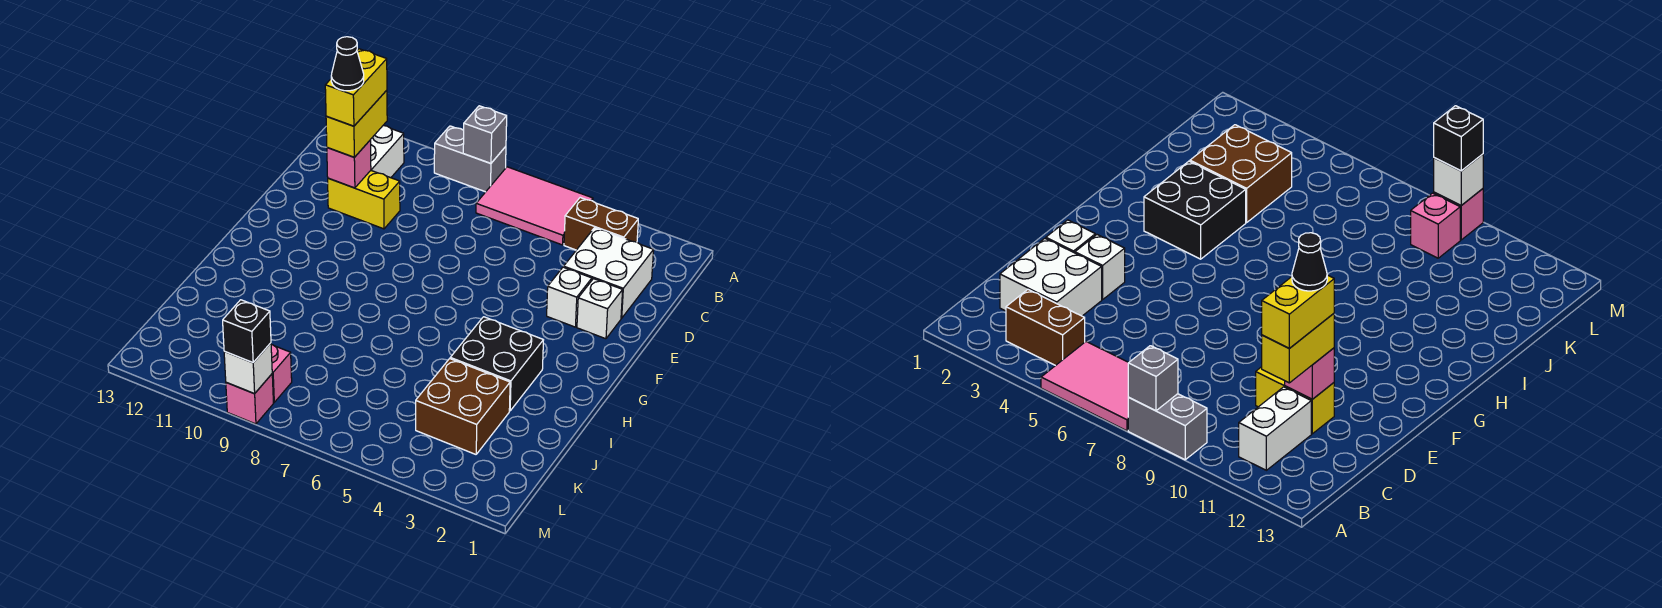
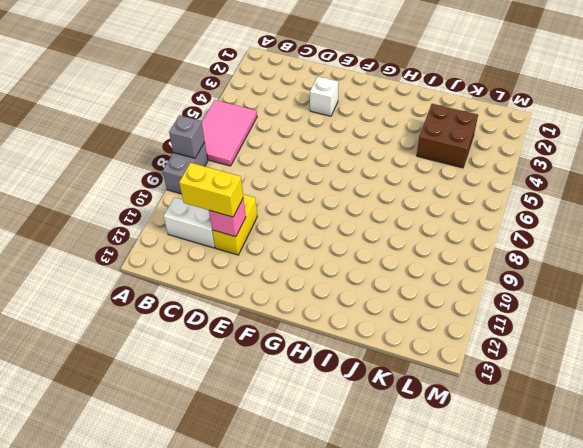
none -> brown 1x2 brick [564,198,638,250]
none -> white 2x2 brick [564,228,654,318]
none -> white 1x1 brick [577,279,623,339]

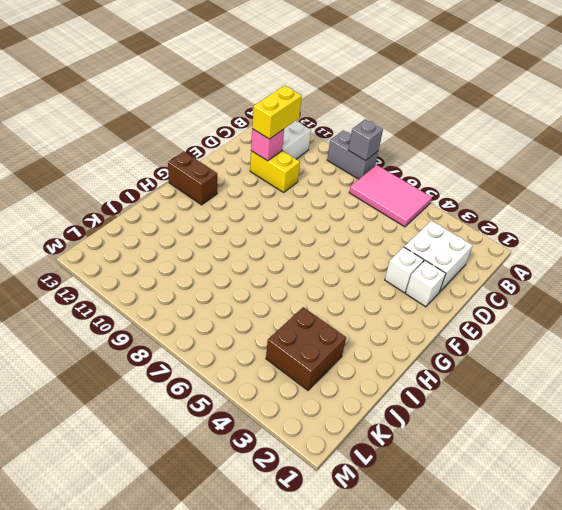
brown 1x2 brick [168,152,217,205] -> brown 1x2 brick moved to [564,198,638,250]
none -> black 2x2 brick [450,317,543,411]
none -> pink 1x1 brick [271,345,292,402]
none -> pink 1x1 brick [226,374,273,424]

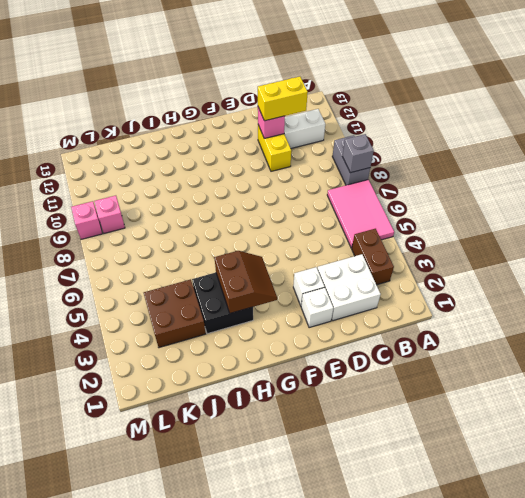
brown 2x2 slope [214,251,277,313] -> none
none -> white 1x1 brick [224,343,272,394]
none -> black 1x1 brick [223,300,271,363]
none -> yellow 1x2 brick [325,49,387,126]

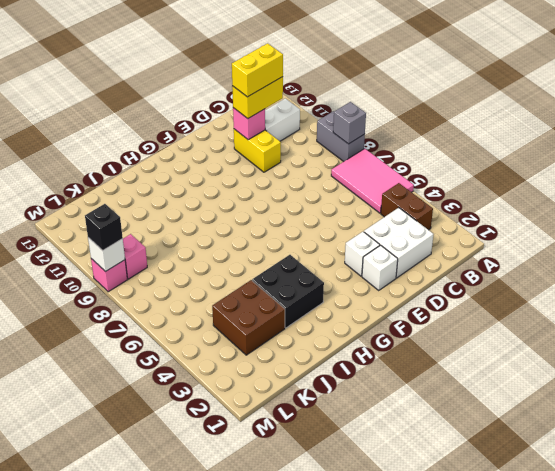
none -> black 1x1 cone [331,37,364,91]

